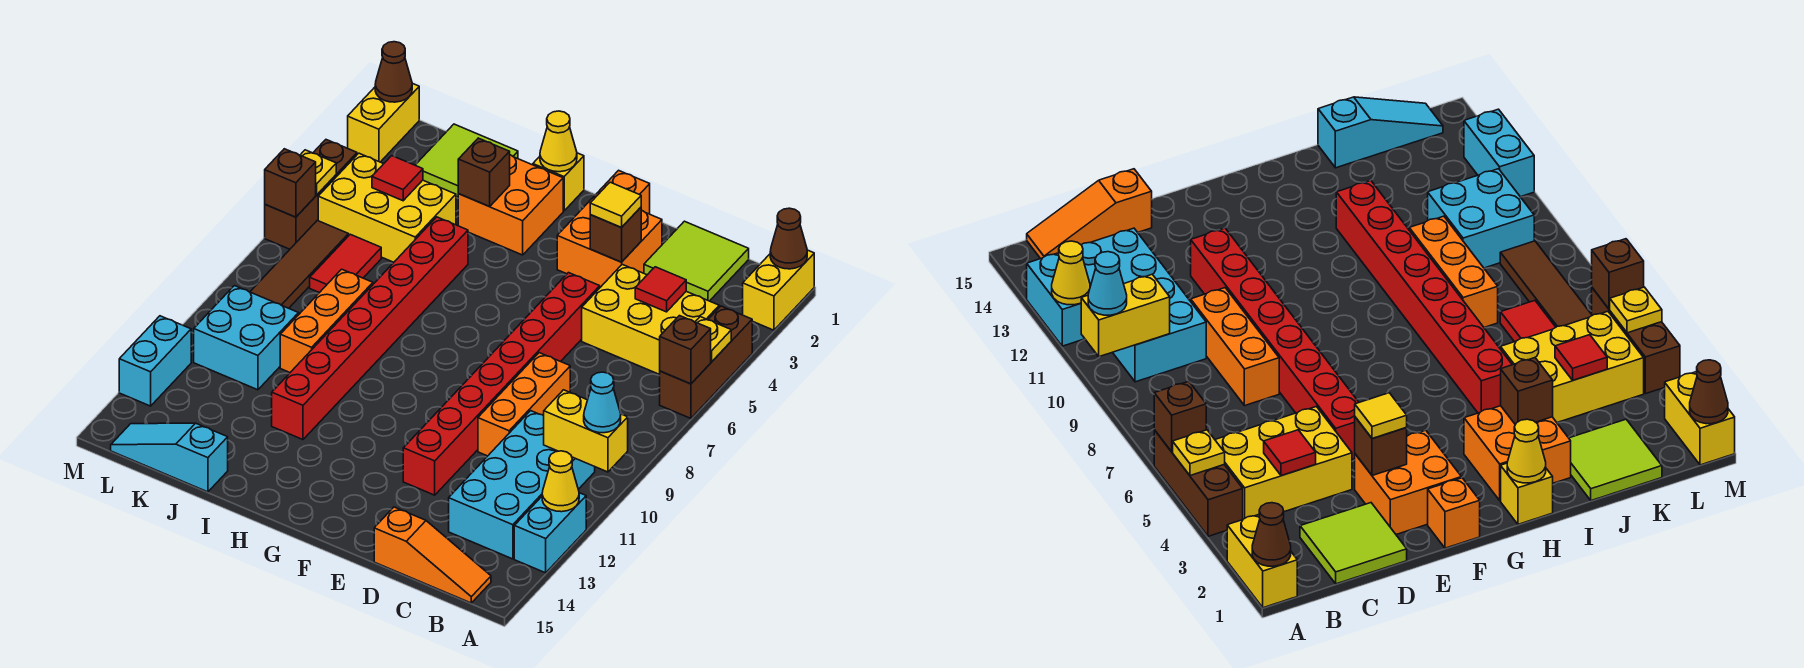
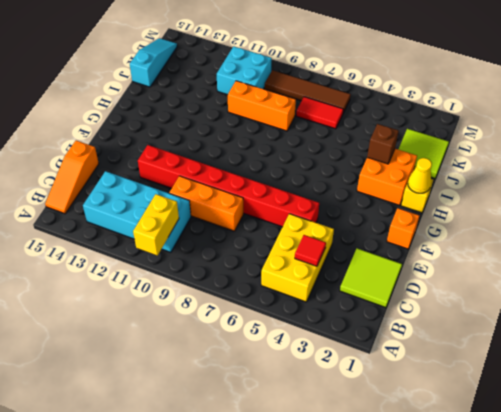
none -> yellow 1x2 brick [743,250,814,330]
none -> brown 1x3 brick [660,306,752,418]
none -> cyan 1x2 brick [514,493,586,573]
none -> orange 2x2 brick [557,193,662,287]

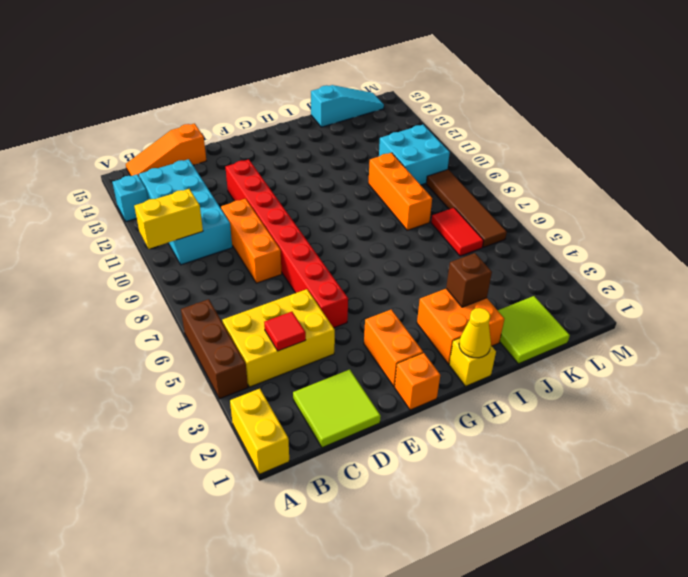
cyan 1x1 brick [113,174,148,222] -> cyan 1x2 brick [514,493,586,573]
orange 1x2 brick [364,310,423,386] -> orange 2x2 brick [557,193,662,287]
none -> red 1x8 brick [272,217,468,440]
none -> yellow 2x3 brick [318,153,456,262]
none -> yellow 1x2 brick [348,83,419,162]
none -> brown 1x3 brick [265,140,357,249]

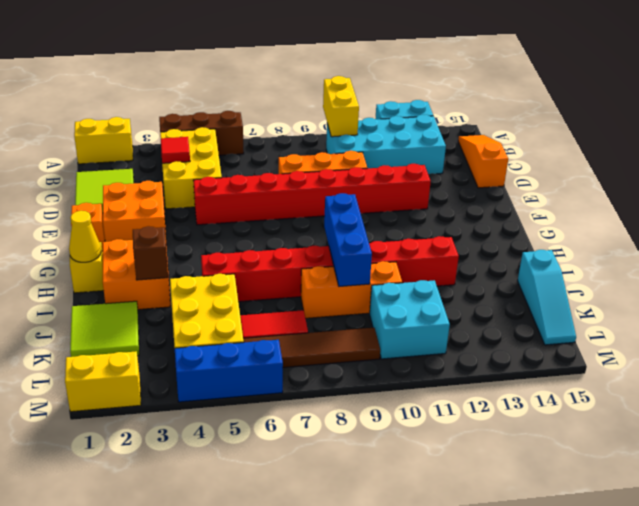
blue 1x3 brick [324,193,372,287] -> none
blue 1x3 brick [175,340,283,402] -> brown 1x3 brick [265,140,357,249]
none -> cyan 1x2 brick [119,316,191,406]
none -> brown 1x1 cone [770,208,807,269]
none -> yellow 1x1 plate [695,317,731,362]
none -> brown 1x1 brick [660,316,711,384]

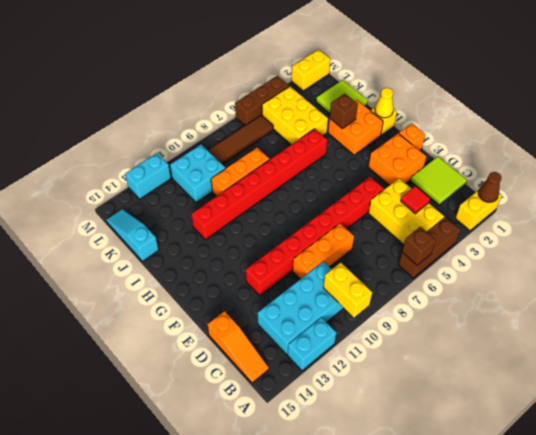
none -> red 1x2 tile [310,234,381,293]
none -> yellow 1x1 plate [695,317,731,362]
none -> yellow 1x1 cone [542,451,579,512]
none -> brown 1x1 brick [590,207,641,262]

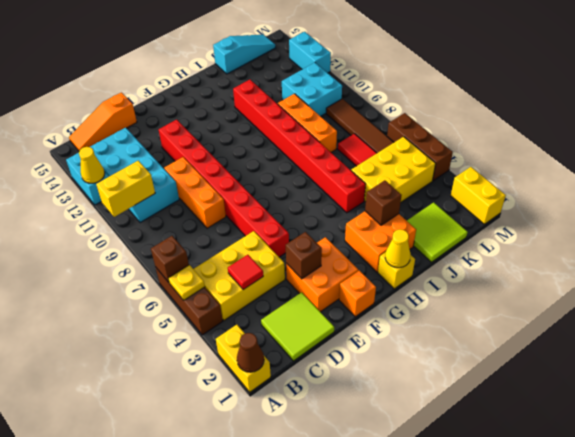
none -> red 1x1 tile [372,156,423,201]
none -> brown 1x1 cone [375,42,412,102]
none -> yellow 1x1 plate [300,150,336,195]
none -> brown 1x1 brick [265,149,316,217]

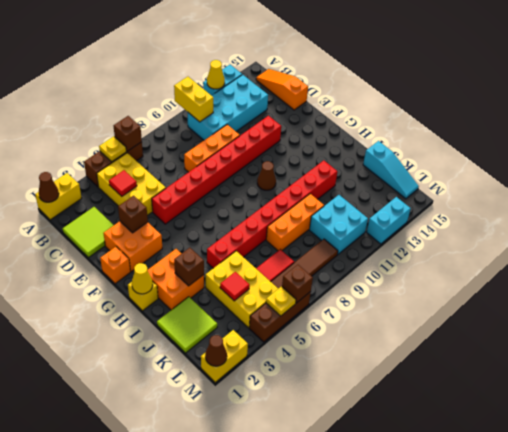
brown 1x1 cone [257,161,276,190] -> none
none -> cyan 1x1 cone [584,372,621,433]
none -> yellow 1x1 tile [590,182,641,228]

